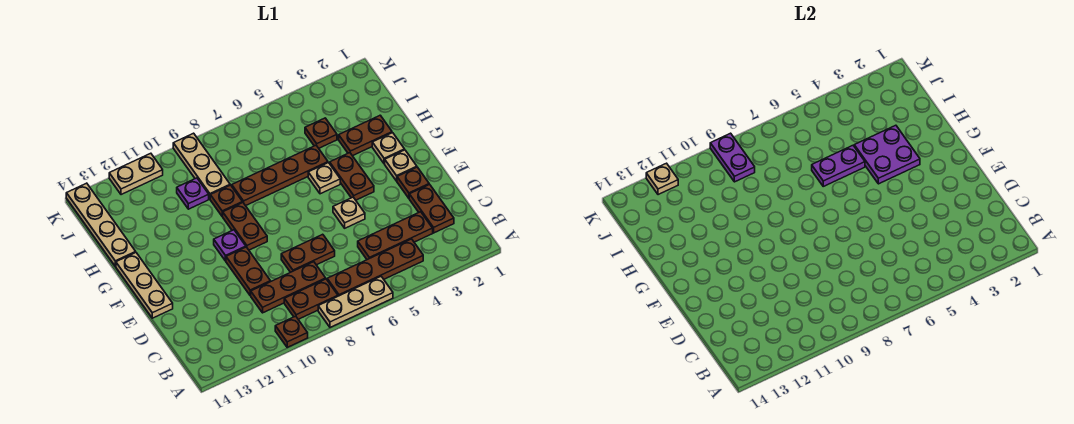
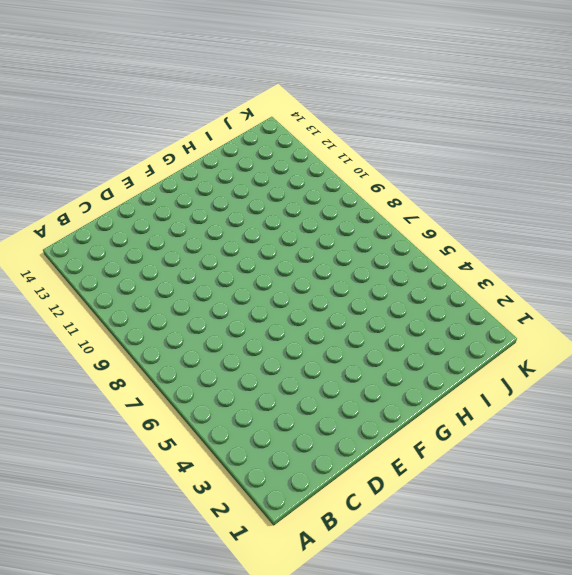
none -> tan 1x3 plate [318,277,393,327]
none -> brown 1x1 plate [275,316,308,347]
none -> brown 1x4 plate [327,239,423,296]
none -> brown 1x2 plate [284,279,338,319]

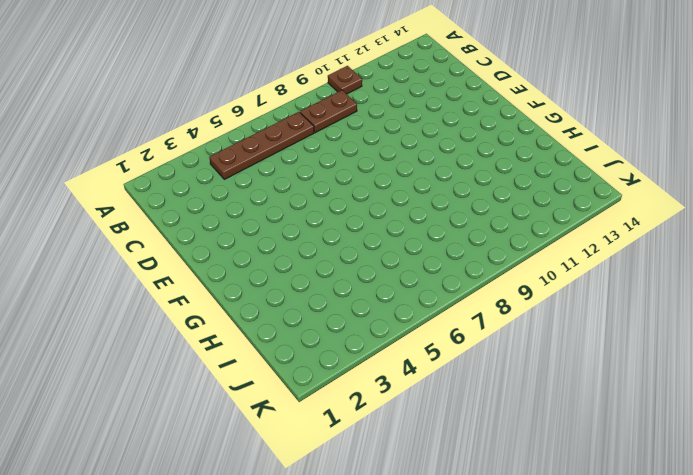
none -> tan 1x3 plate [318,277,393,327]
none -> brown 1x2 plate [409,184,454,233]
none -> brown 1x3 plate [358,212,433,260]
none -> brown 1x3 plate [250,262,326,313]

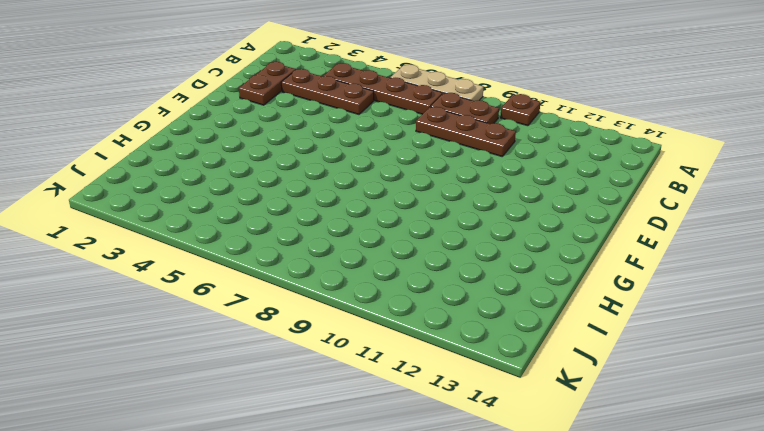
none -> brown 1x2 plate [281,234,335,272]
none -> brown 1x2 plate [226,247,271,295]
none -> brown 1x1 plate [397,167,429,198]
none -> tan 1x1 plate [333,197,365,228]

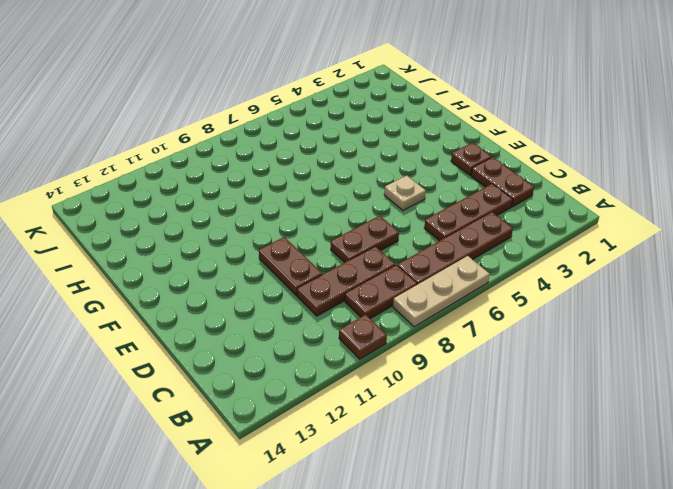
none -> tan 1x3 plate [116,253,173,318]
none -> tan 1x1 plate [385,150,417,181]
none -> brown 1x2 plate [330,153,374,200]
none -> brown 1x2 plate [222,203,267,250]

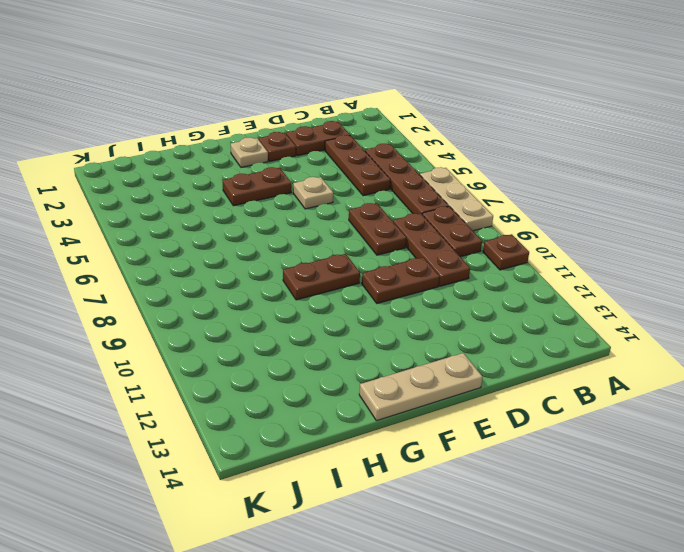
none -> purple 1x1 plate [214,230,246,261]
none -> tan 1x1 plate [372,133,405,164]
none -> tan 1x1 plate [308,163,340,194]
none -> brown 1x2 plate [339,115,392,156]

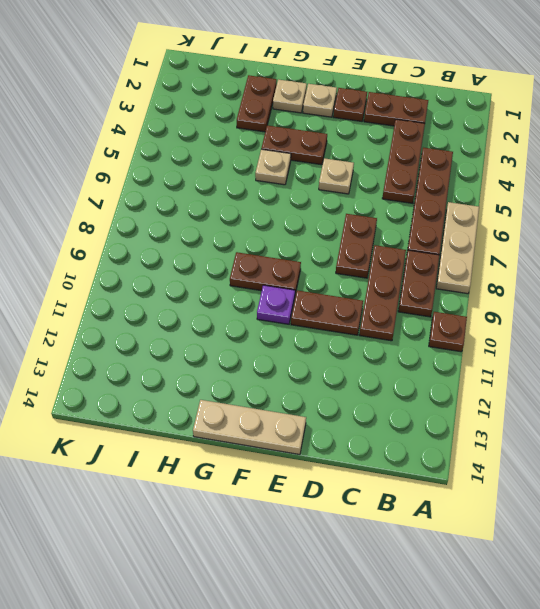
none -> brown 1x4 plate [232,145,328,206]
none -> brown 1x1 plate [210,185,243,216]
none -> tan 1x4 plate [66,183,136,266]
none -> brown 1x1 plate [305,118,337,148]

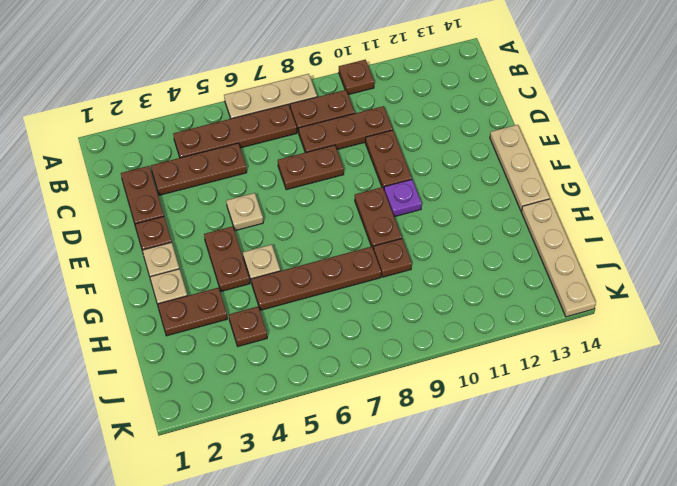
none -> tan 1x3 plate [173,133,230,199]
none -> purple 1x1 plate [177,178,209,209]
none -> tan 1x2 plate [109,153,163,195]
none -> purple 2x2 plate [854,125,920,184]

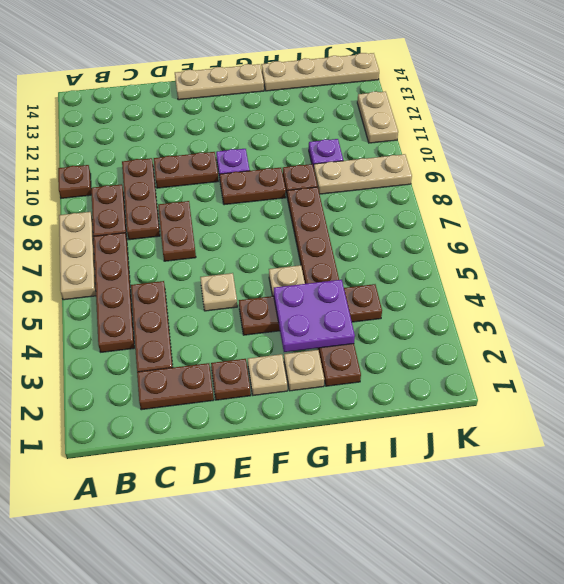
none -> purple 1x2 plate [812,146,865,186]
none -> purple 1x2 plate [710,133,755,182]
none -> tan 1x1 plate [646,163,678,195]

